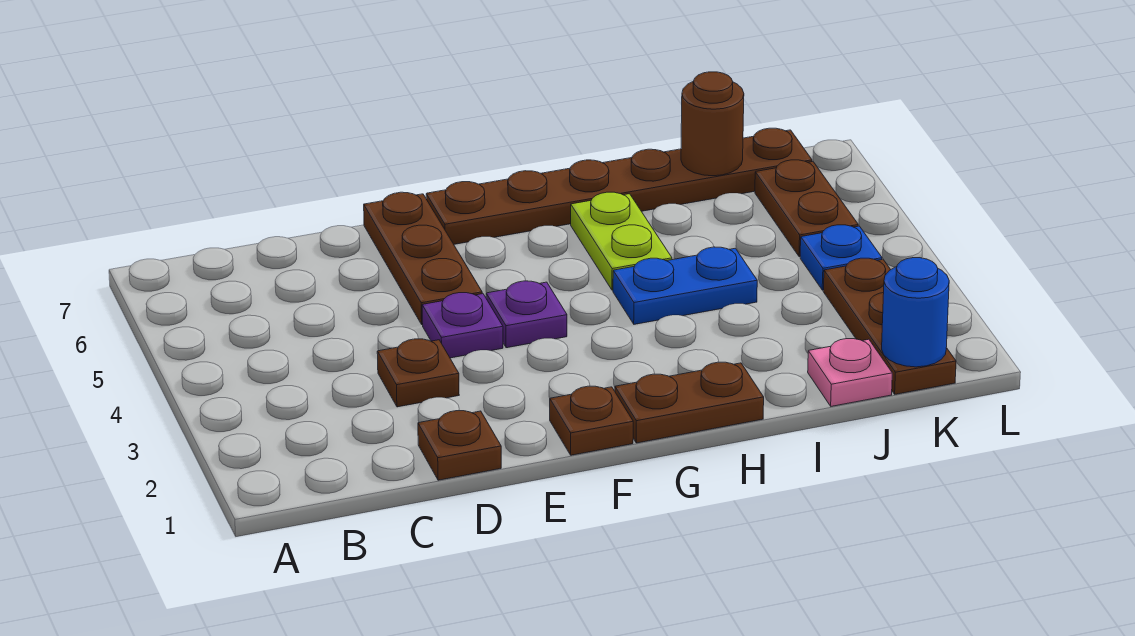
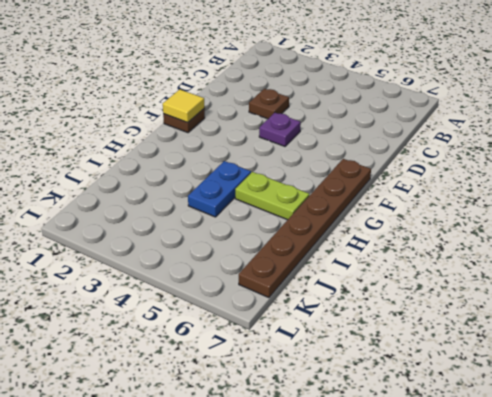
yellow 1x1 tile [163,89,204,123] -> none
none -> brown 1x1 plate [418,411,501,480]
none -> brown 1x3 plate [364,192,482,325]
none -> purple 1x1 plate [486,281,567,348]

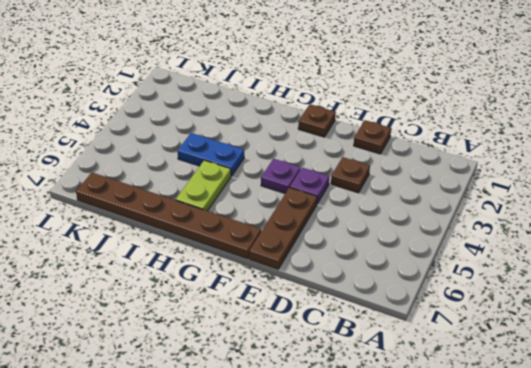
none -> brown 1x2 plate [615,362,764,443]
none -> pink 1x1 plate [808,339,892,406]
none -> brown 1x3 plate [823,258,956,394]

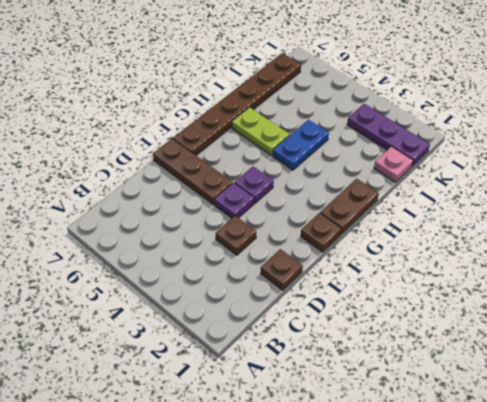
purple 1x3 plate [347,104,430,166] -> brown 1x3 plate [823,258,956,394]
none -> blue 1x1 plate [800,225,882,290]
none -> brown 1x2 plate [755,160,858,257]
none -> brown 1x1 round brick [681,72,744,176]

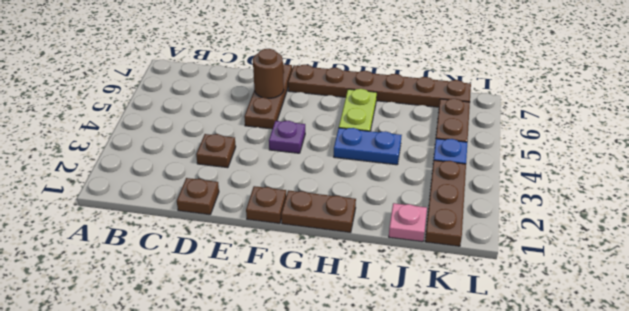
brown 1x1 round brick [253,49,284,98] -> brown 1x1 round brick moved to [681,72,744,176]
none -> purple 1x1 plate [422,293,503,358]
none -> blue 1x1 round brick [882,258,949,367]

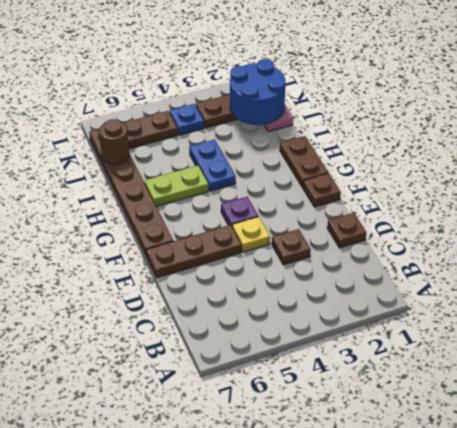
yellow 1x1 plate [232,217,270,252] -> purple 1x1 plate [422,293,503,358]
blue 2x2 round brick [230,59,285,125] -> blue 1x1 round brick [882,258,949,367]

